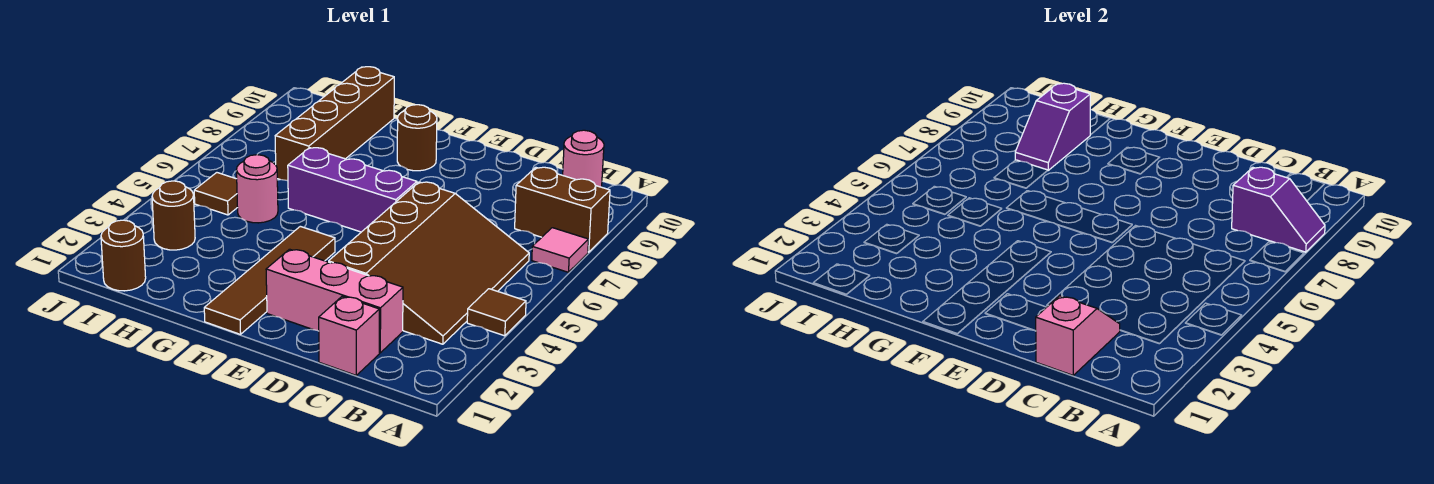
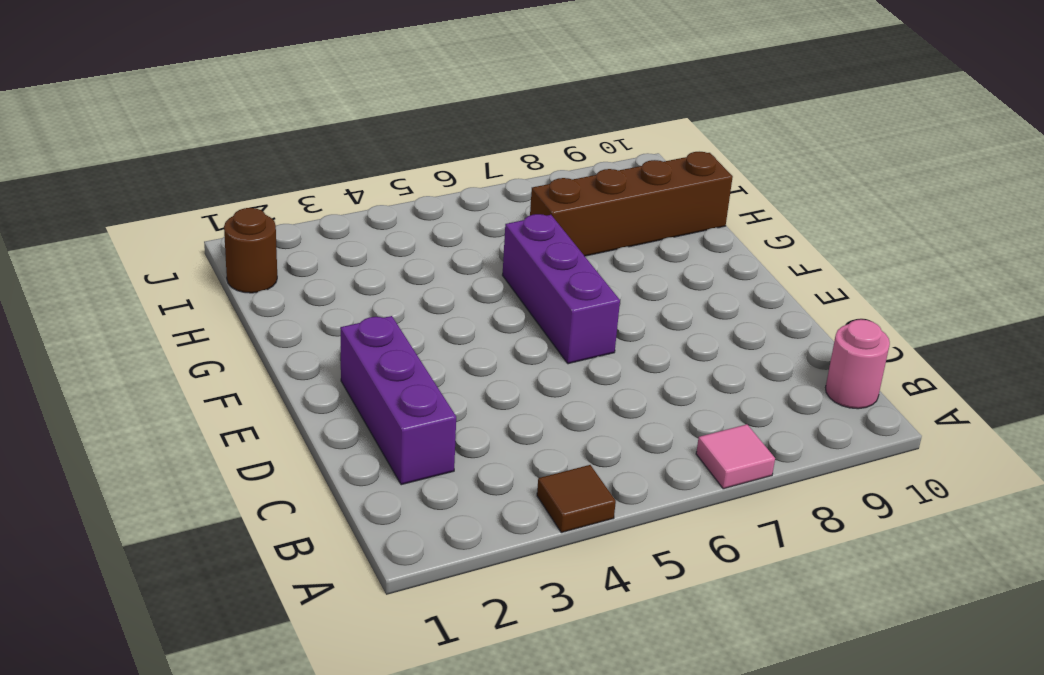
purple 1x3 brick [340,316,456,485] -> pink 1x3 brick [266,249,403,353]
none -> brown 1x2 brick [515,167,610,252]
none -> brown 3x4 slope [329,182,529,344]
none -> pink 1x1 brick [319,296,379,375]

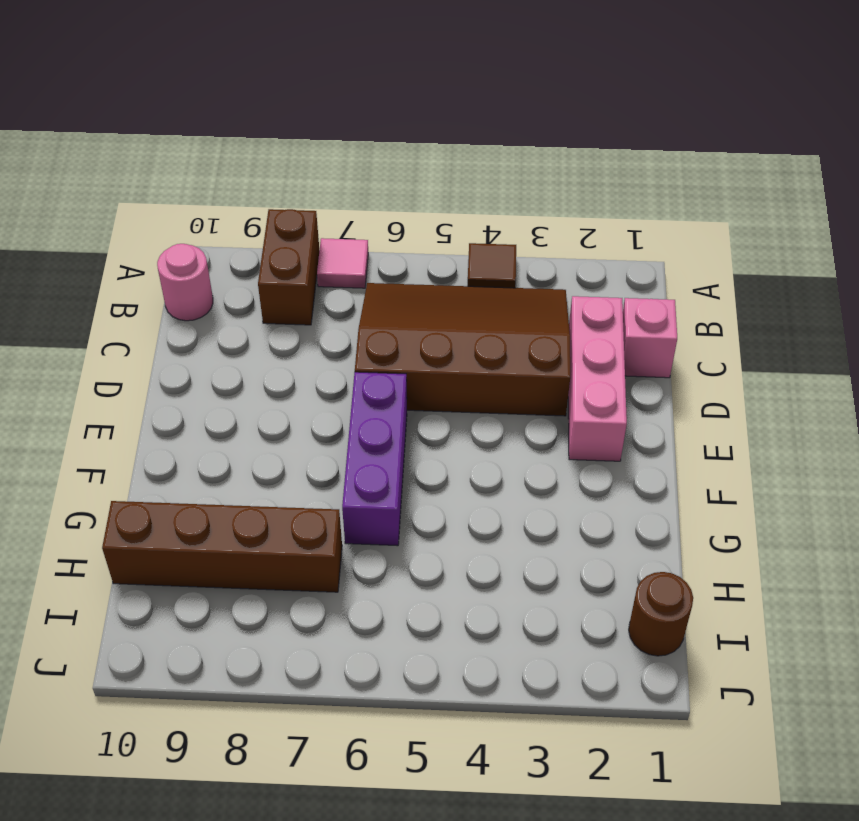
none -> brown 1x4 tile [204,226,335,334]
none -> brown 1x1 round brick [397,105,437,171]
none -> pink 1x1 round brick [236,155,278,223]

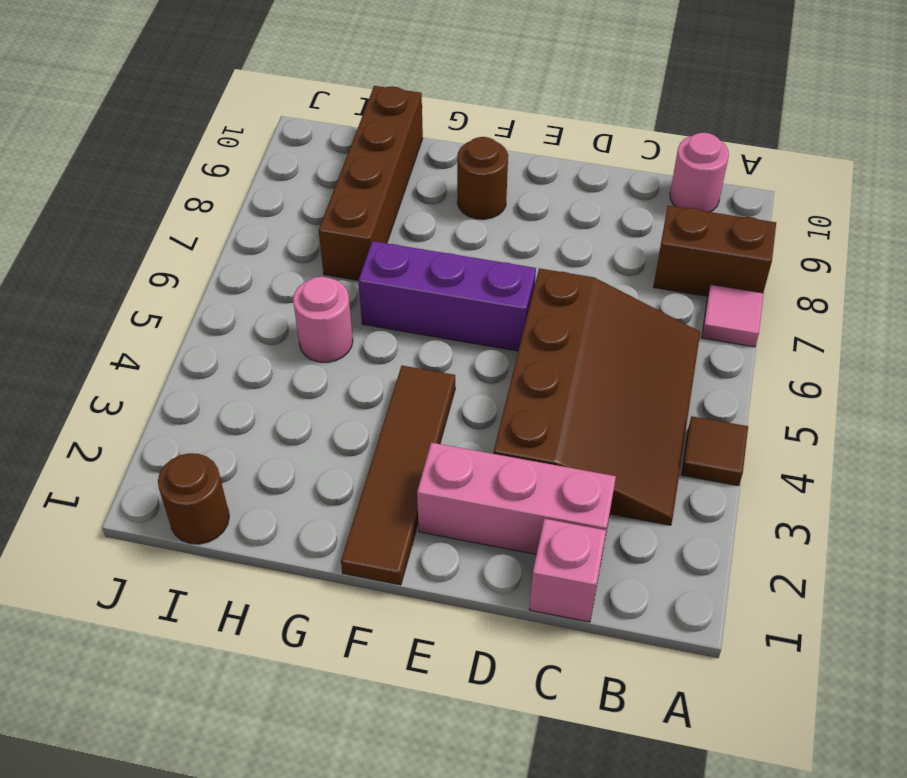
none -> brown 1x1 round brick [152,181,195,250]
none -> brown 1x1 tile [194,173,238,215]
none -> purple 1x2 slope [1232,167,1325,252]

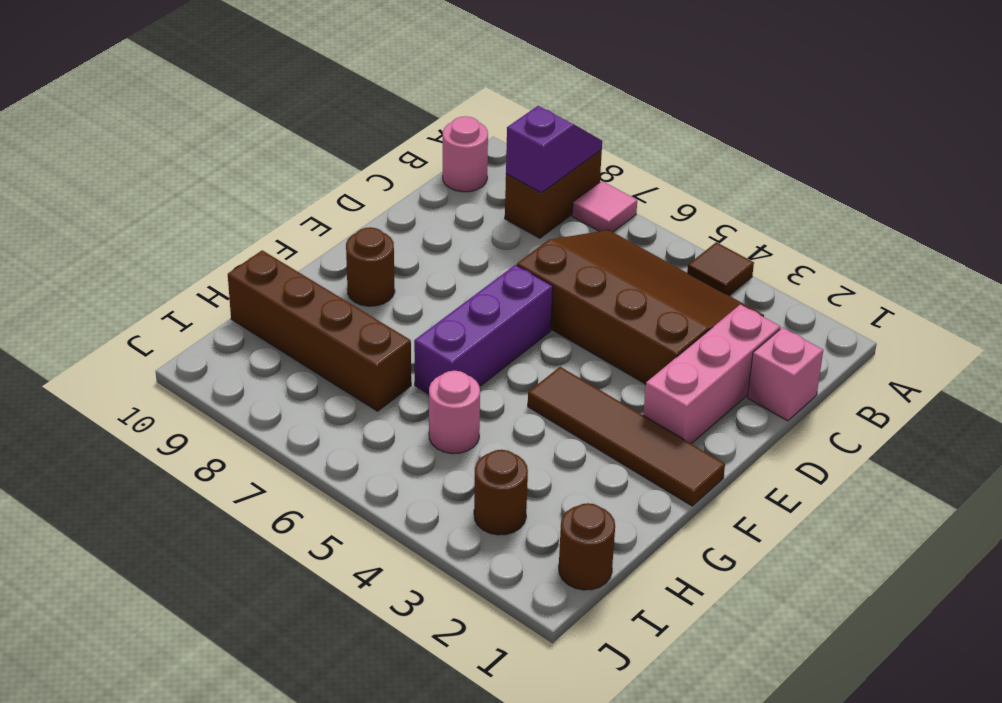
none -> brown 1x1 tile [194,173,238,215]
none -> pink 1x2 slope [1036,296,1120,375]
none -> purple 1x2 slope [1015,83,1090,170]

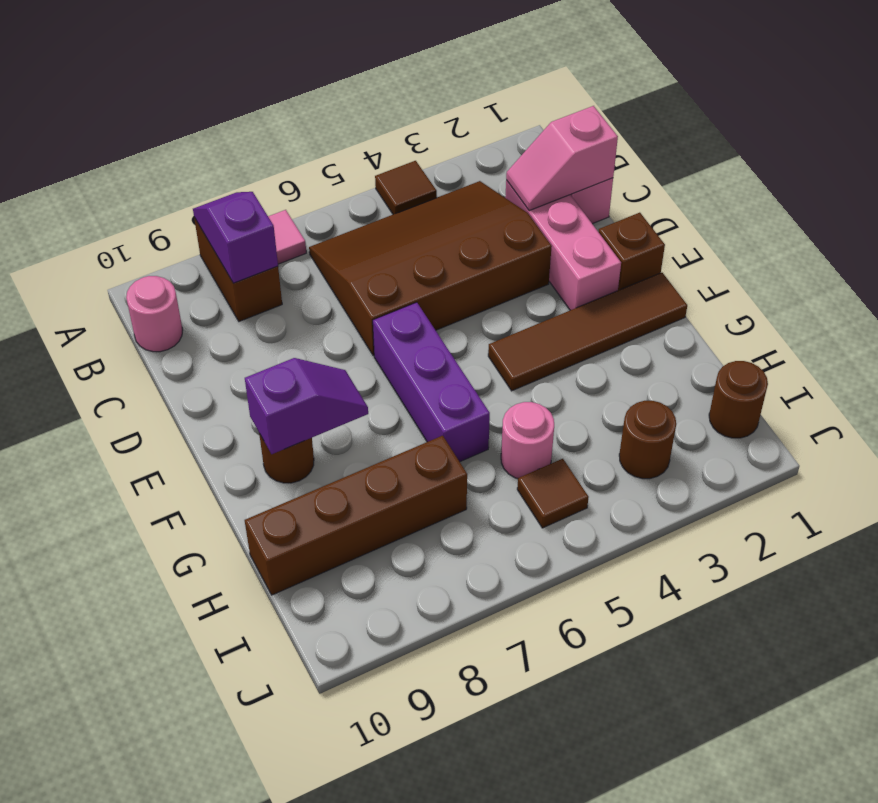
brown 1x1 brick [599,213,665,290] -> none
purple 1x2 slope [245,358,368,454] -> purple 1x2 slope moved to [1015,83,1090,170]

